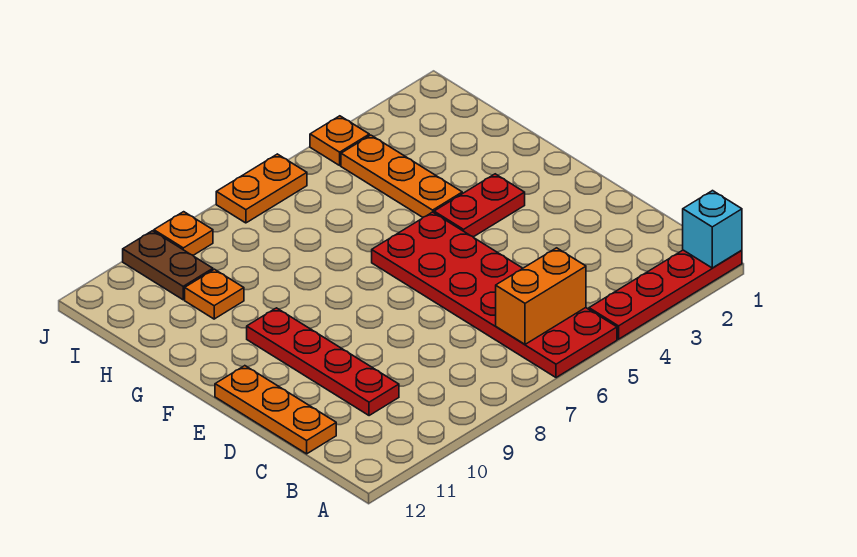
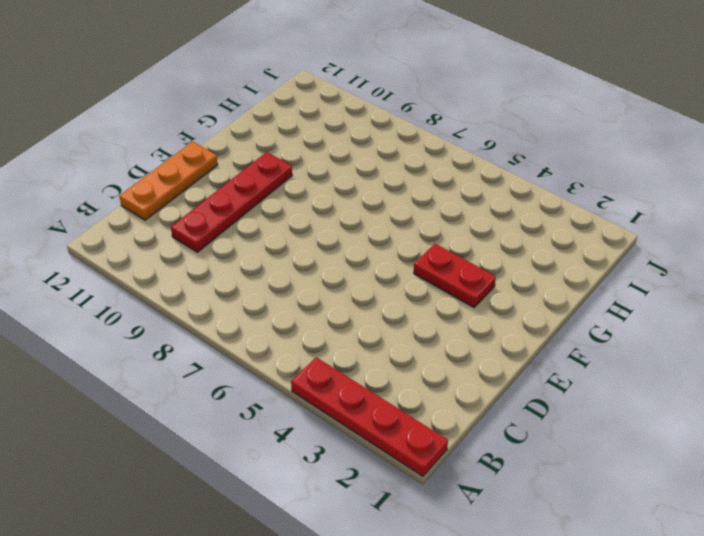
none -> red 2x6 plate [372,212,617,378]
none -> orange 1x3 plate [341,135,462,217]
none -> orange 1x1 plate [185,269,244,319]

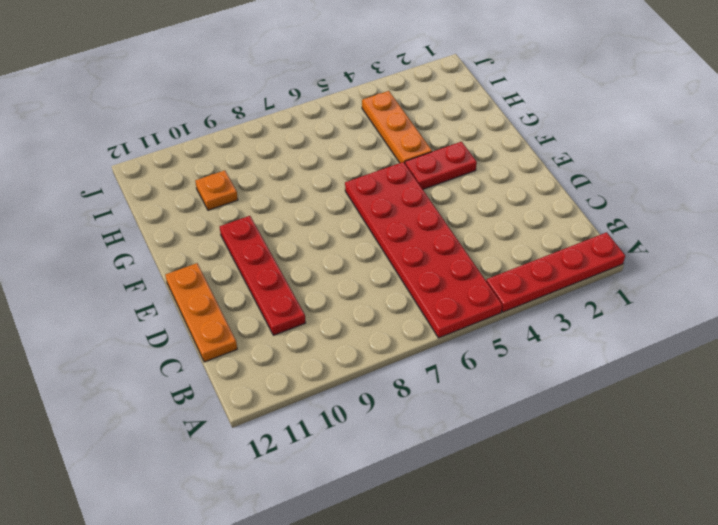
none -> brown 1x2 plate [123,231,213,300]
none -> orange 1x1 plate [310,116,369,165]
none -> orange 1x2 plate [216,154,307,223]

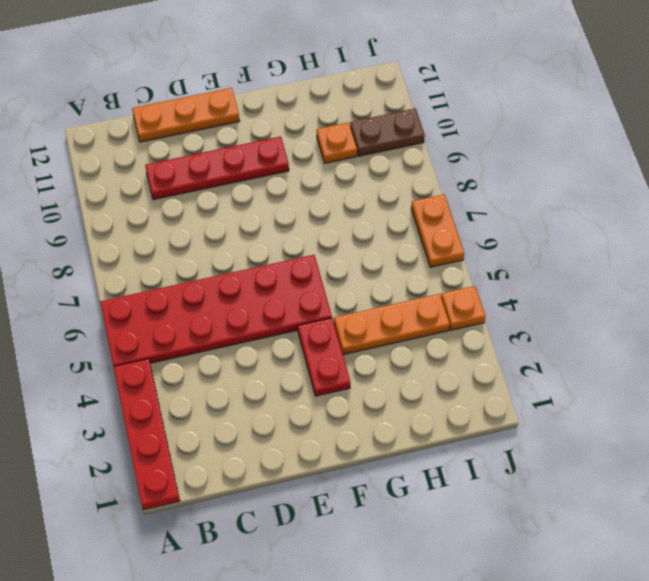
none -> orange 1x1 plate [154,212,213,255]
none -> cyan 1x1 brick [683,191,742,268]
none -> orange 1x2 brick [496,248,586,344]

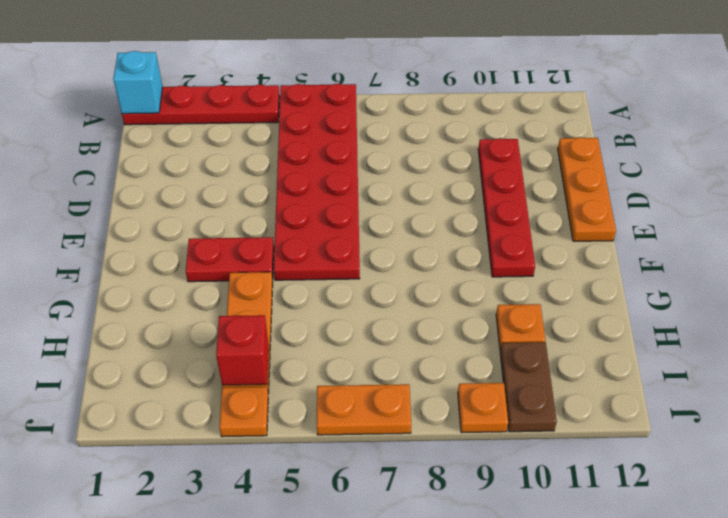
red 1x1 brick [216,315,269,385] -> none
none -> orange 1x2 brick [496,248,586,344]

